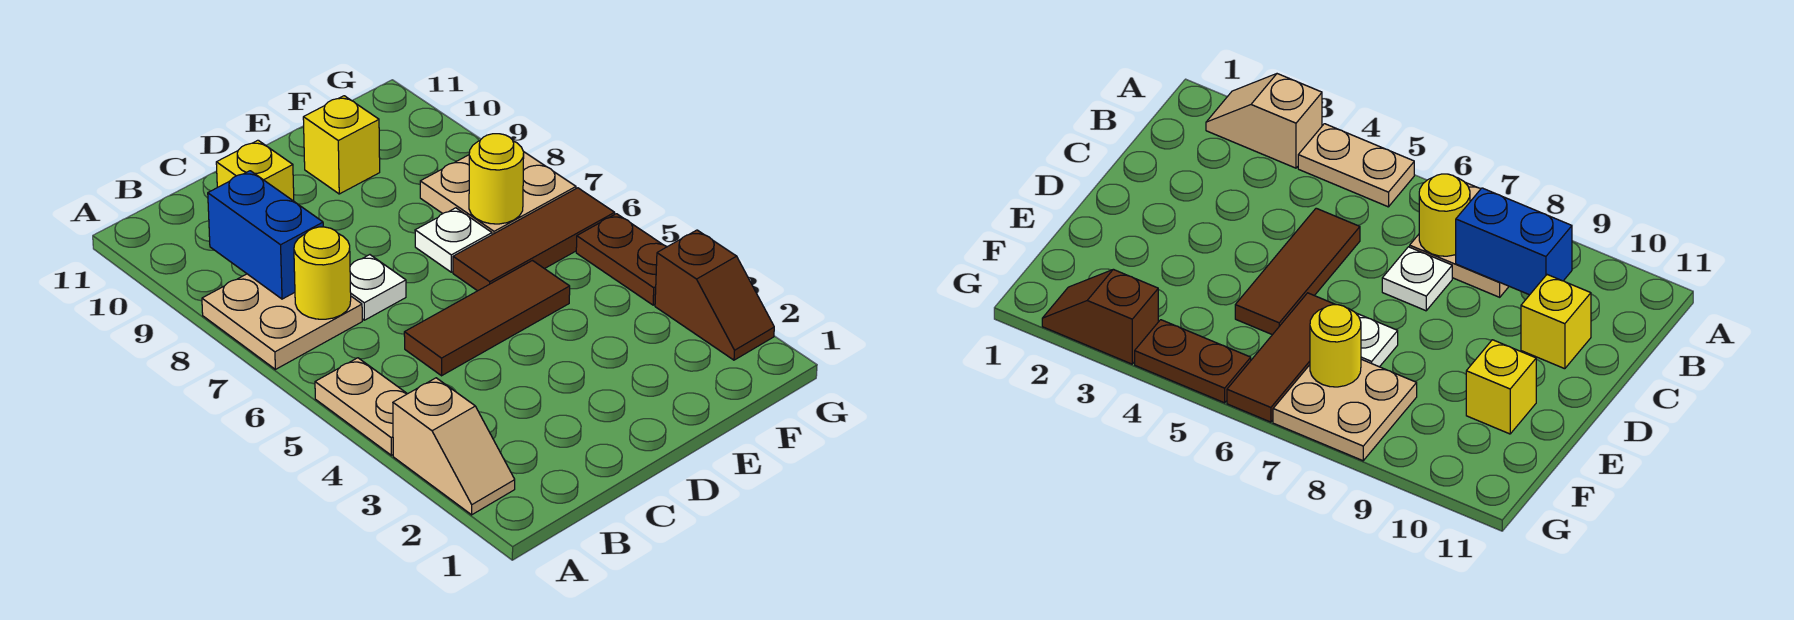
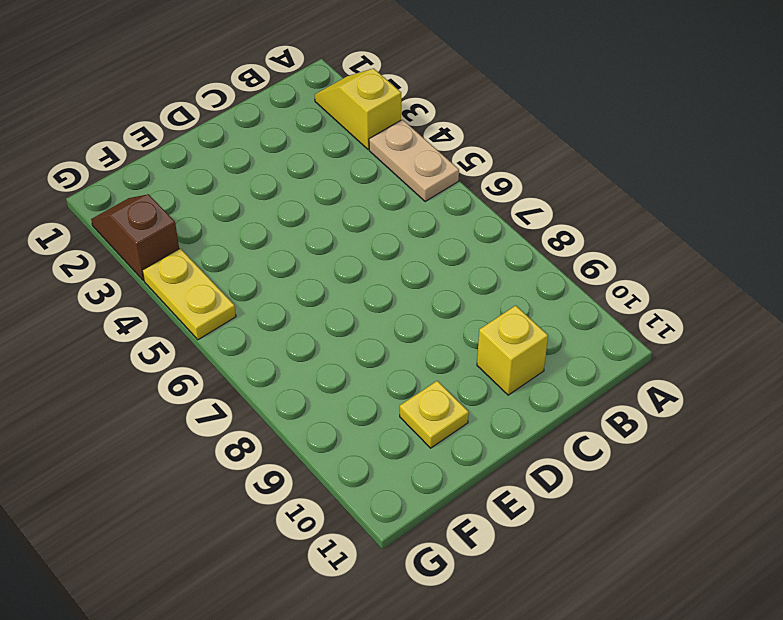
yellow 1x2 slope [315,68,401,149] -> tan 1x2 slope [393,378,515,515]
yellow 1x1 plate [400,381,469,448] -> yellow 1x1 brick [303,96,380,194]
yellow 1x2 plate [142,248,236,340] -> brown 1x2 plate [576,214,667,305]
none -> tan 2x2 plate [202,274,362,369]
none -> brown 1x3 tile [404,261,570,376]
none -> white 1x1 plate [350,255,406,320]

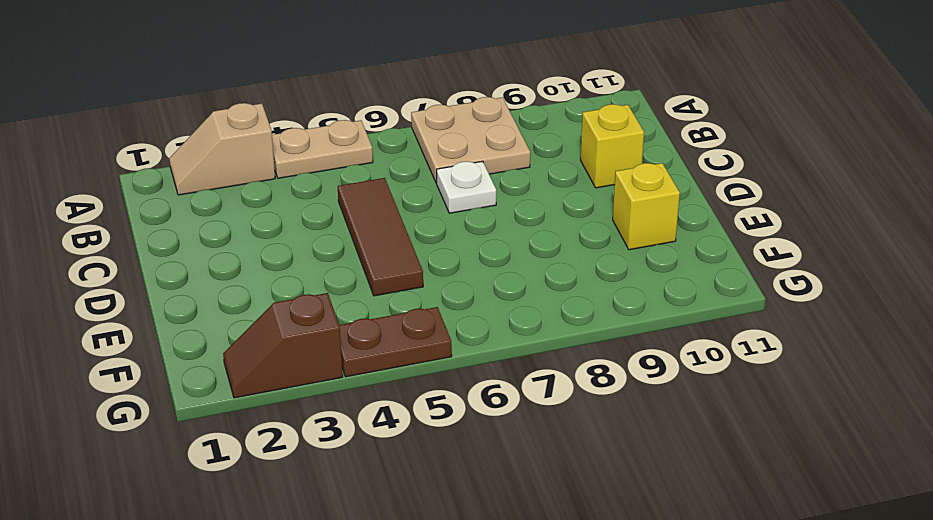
none -> brown 1x3 tile [453,188,615,291]
none -> white 1x1 plate [415,208,492,272]
none -> tan 2x2 plate [420,152,576,235]

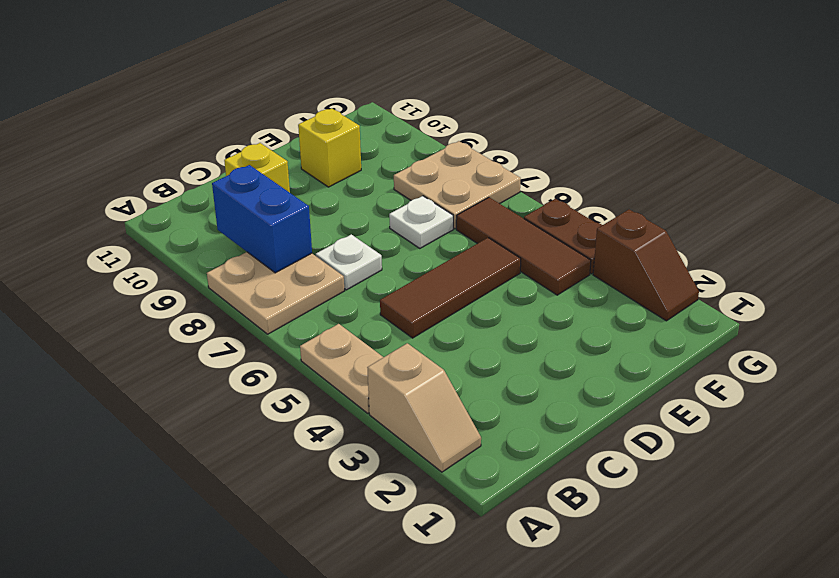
brown 1x3 tile [456,197,591,295] -> brown 1x3 tile turned to [453,188,615,291]
none -> yellow 1x1 round brick [294,227,351,319]
none -> yellow 1x1 round brick [469,134,524,224]

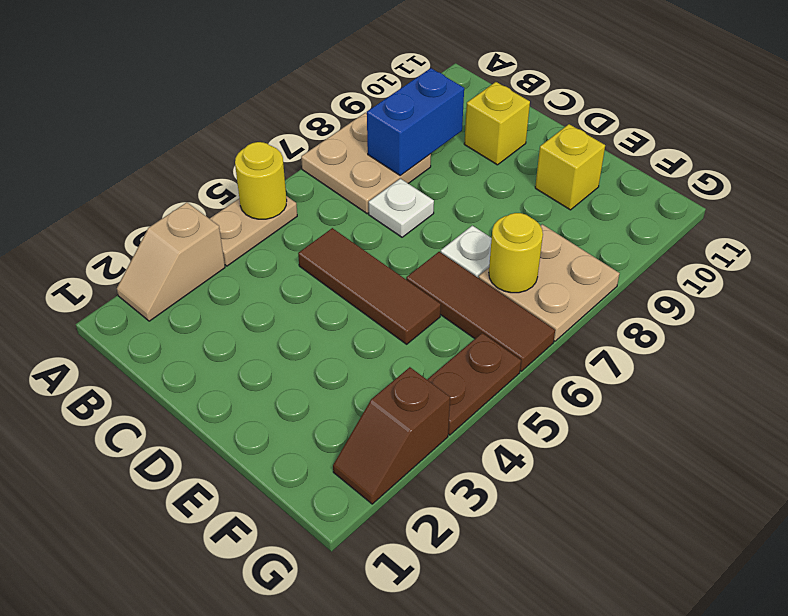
yellow 1x1 round brick [235,142,287,219] -> yellow 1x1 round brick moved to [294,227,351,319]

